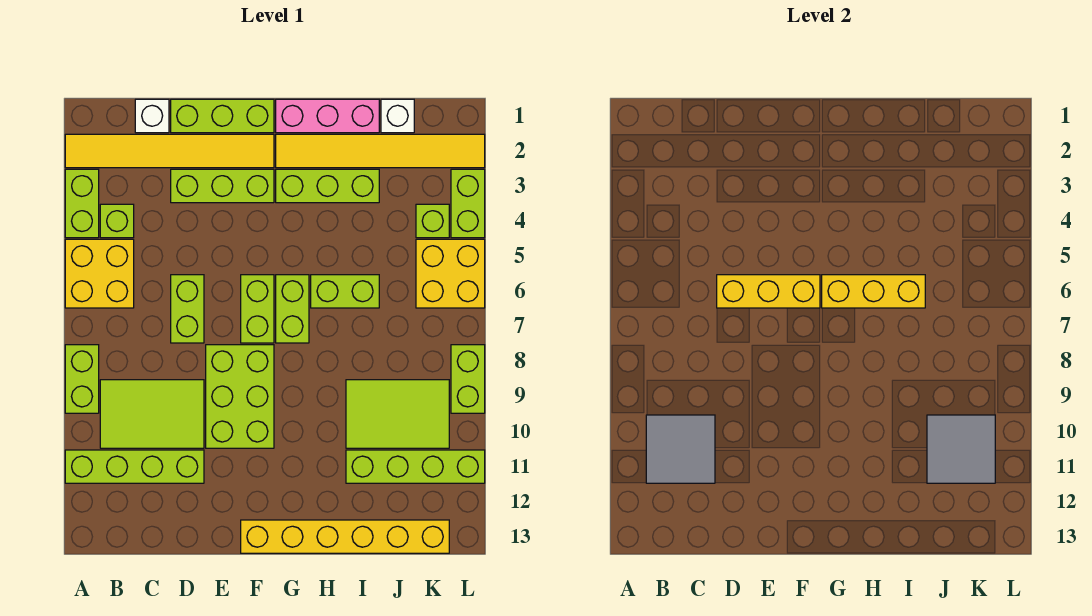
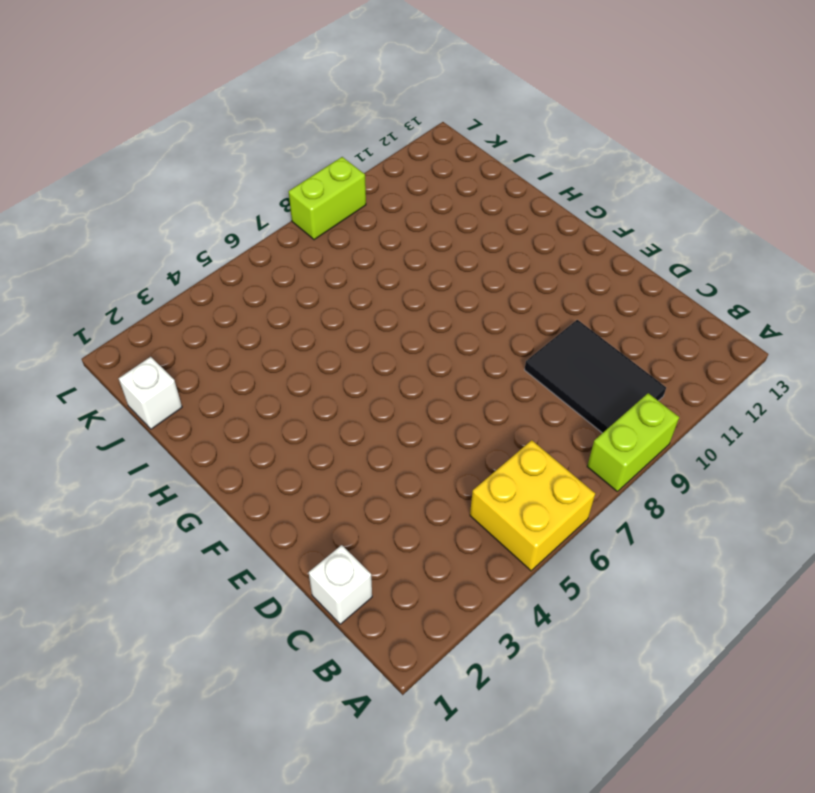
black 2x3 tile [525,320,666,433] -> lime 2x3 tile [100,380,204,448]
none -> yellow 1x6 tile [65,134,274,168]
none -> lime 1x2 brick [65,169,99,238]
none -> lime 1x4 brick [65,450,204,483]
none -> lime 1x1 brick [100,204,134,238]

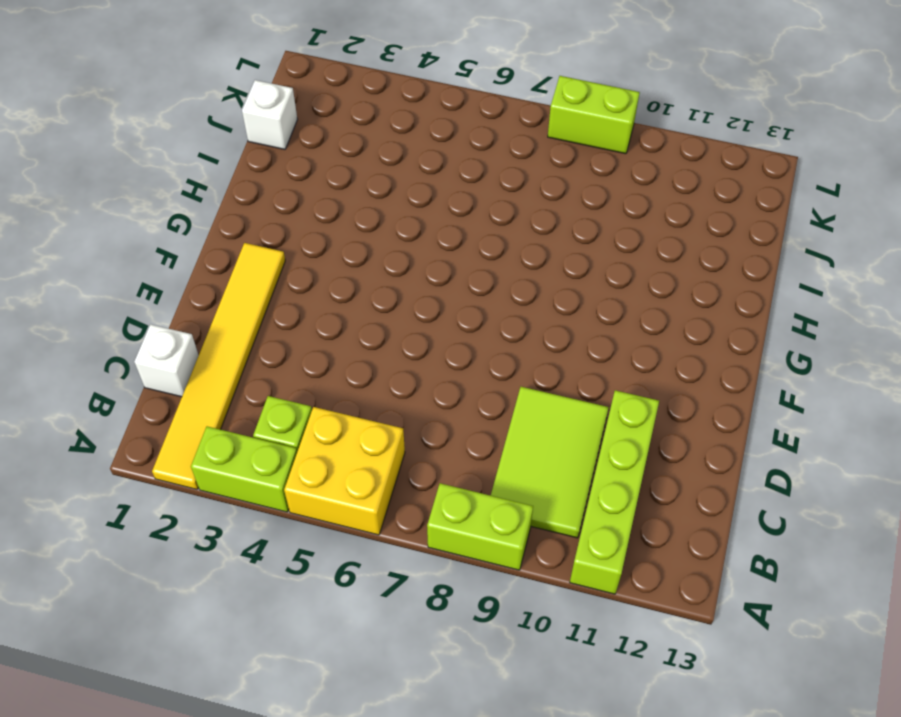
none -> lime 1x3 brick [171,99,274,133]
none -> lime 1x3 brick [171,169,274,203]
none -> lime 1x2 brick [171,275,204,343]
none -> lime 2x3 brick [206,345,274,448]

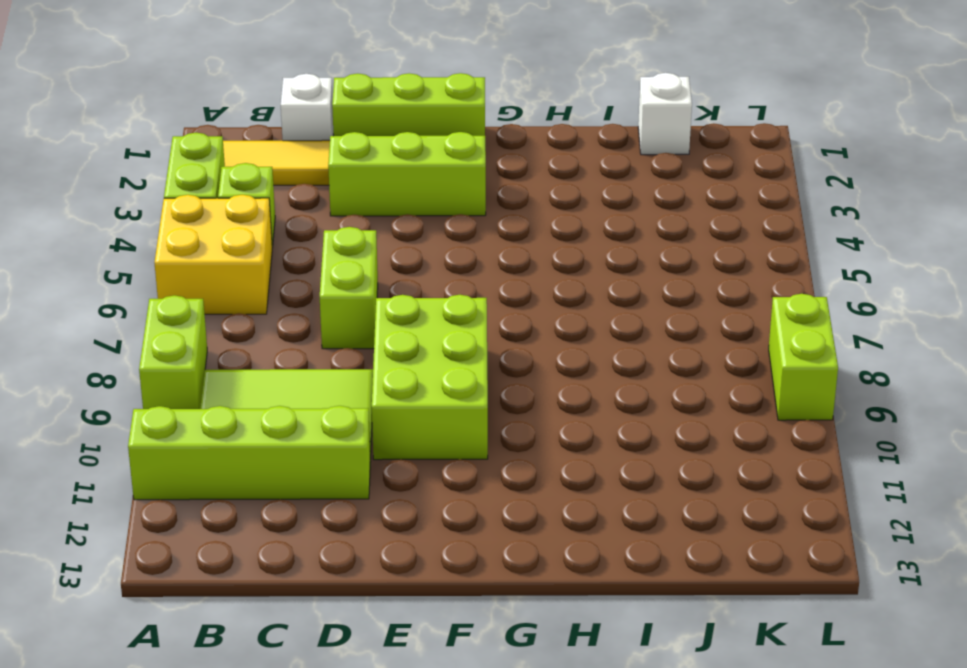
none -> lime 1x2 brick [241,275,274,343]
none -> yellow 1x6 brick [241,520,449,553]
none -> pink 1x3 brick [276,99,379,133]
none -> yellow 1x6 tile [276,134,485,168]

